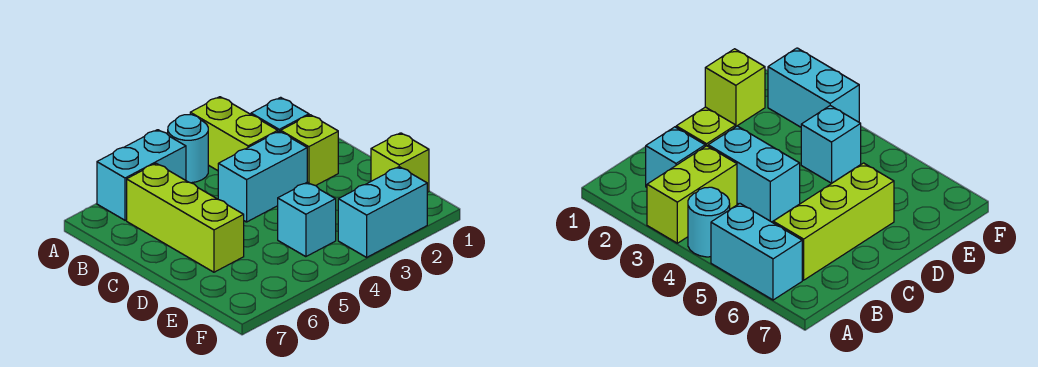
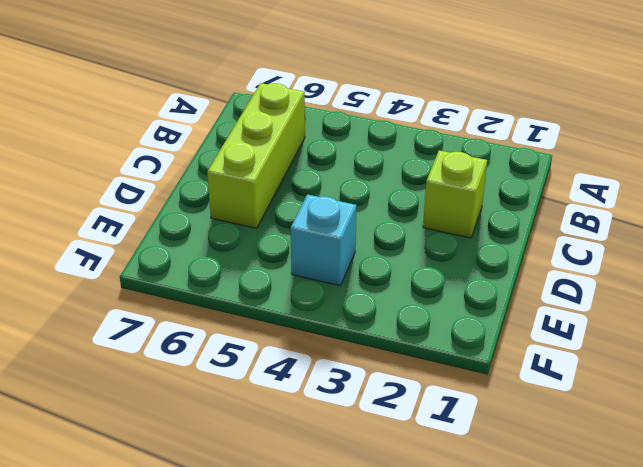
none -> lime 1x2 brick [190,97,278,171]
none -> cyan 1x1 round brick [168,115,208,183]

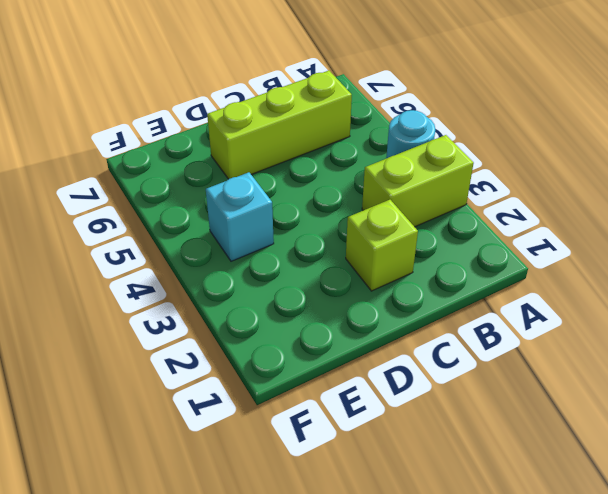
none -> cyan 1x2 brick [97,130,186,220]
none -> cyan 1x1 brick [251,97,309,132]

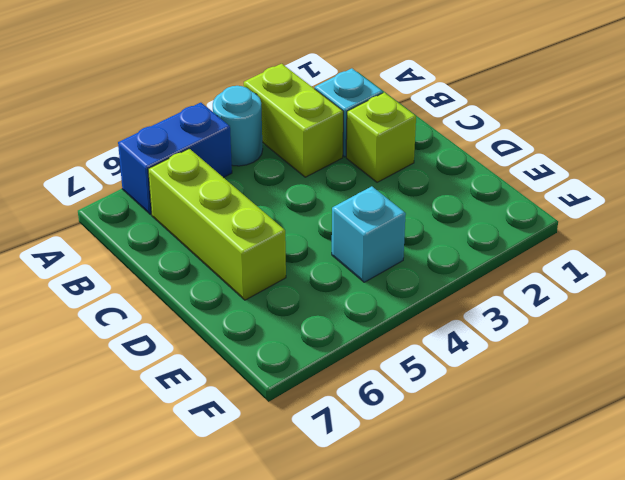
blue 1x2 brick [118,103,232,215] -> cyan 1x2 brick [97,130,186,220]
none -> cyan 1x2 brick [218,131,307,222]
none -> lime 1x1 brick [371,133,429,192]

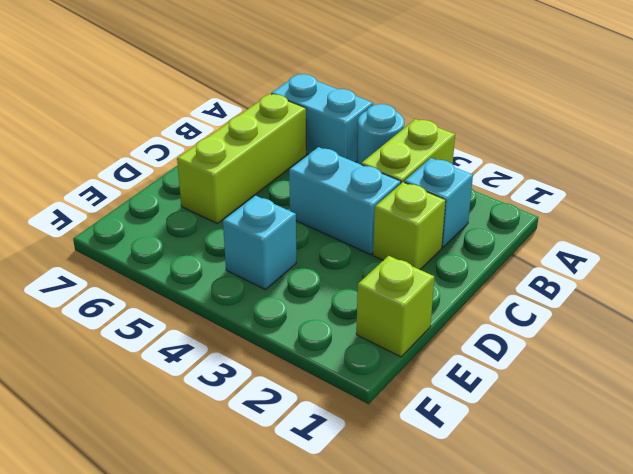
none -> cyan 1x2 brick [338,167,427,257]

